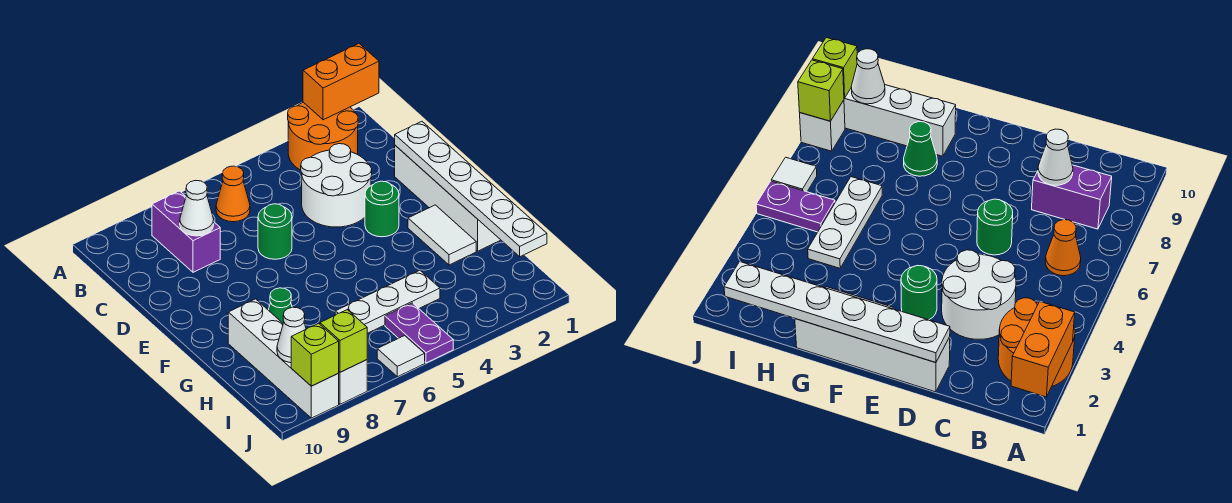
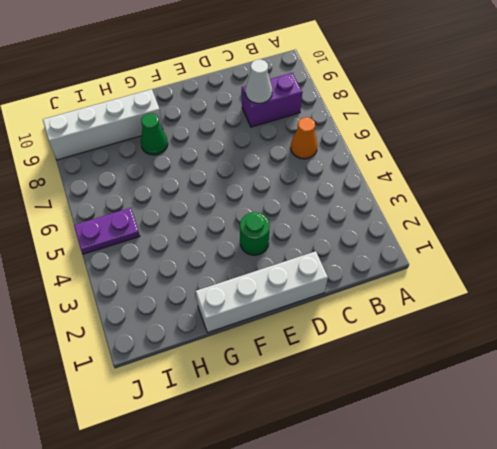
none -> orange 2x2 round brick [288,102,358,170]
none -> white 2x2 round brick [301,144,372,227]
none -> green 1x1 round brick [258,204,292,259]

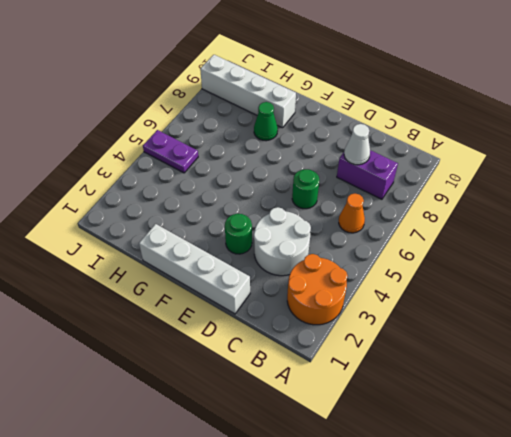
none -> white 1x2 tile [408,205,476,265]
none -> white 1x3 plate [335,270,440,333]
none -> white 1x1 tile [377,336,425,377]

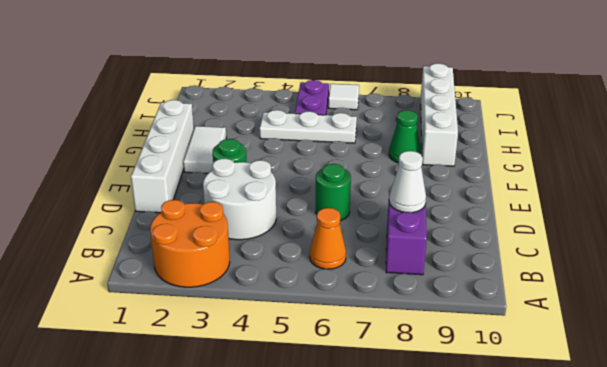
none -> white 1x1 brick [338,360,367,404]
none -> orange 1x2 brick [303,44,379,120]
none -> white 1x6 plate [395,122,547,257]

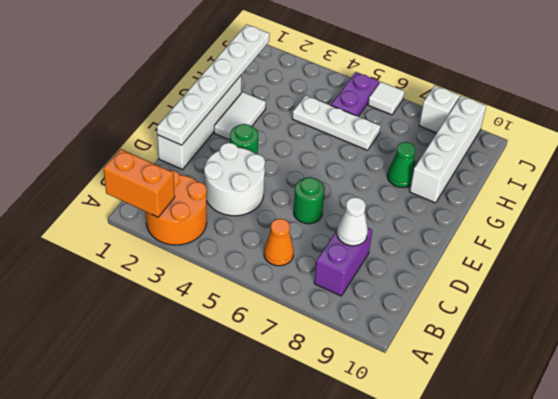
none -> white 1x1 cone [277,307,306,363]
none -> lime 1x1 brick [320,310,367,372]
none -> lime 1x1 brick [291,323,339,386]

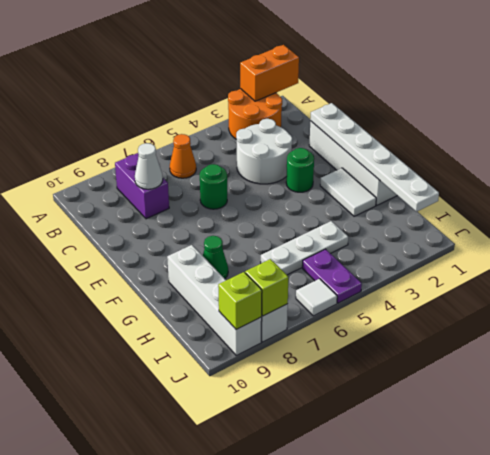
none -> white 1x1 cone [277,307,306,363]

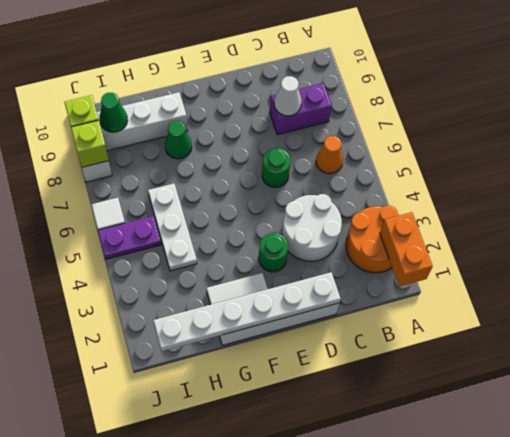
green 1x1 cone [100,93,128,132] -> white 1x1 cone [277,307,306,363]

